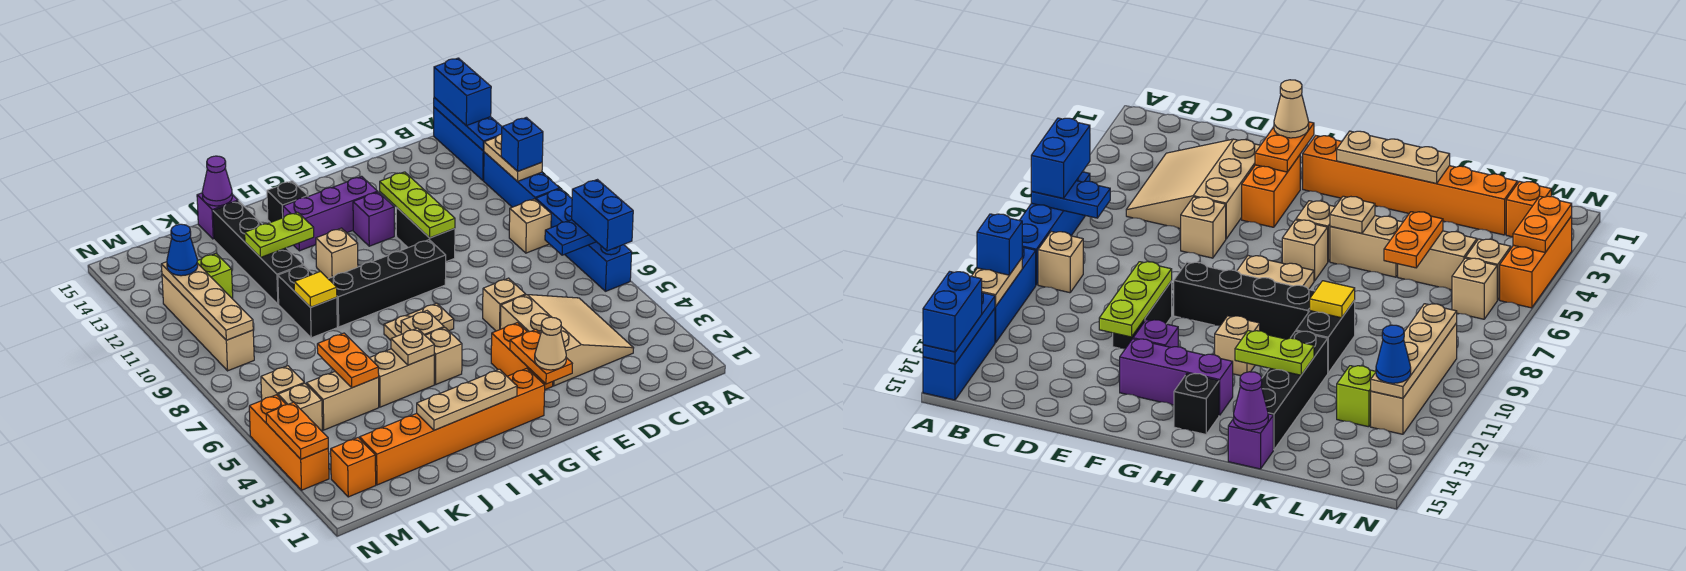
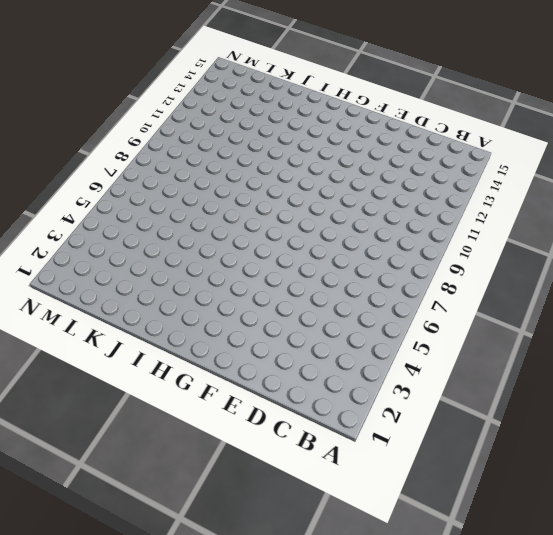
none -> blue 1x4 brick [536,189,632,291]
none -> blue 1x3 brick [484,152,560,207]
none -> blue 1x3 brick [434,107,484,180]
none -> tan 1x1 brick [509,199,551,253]

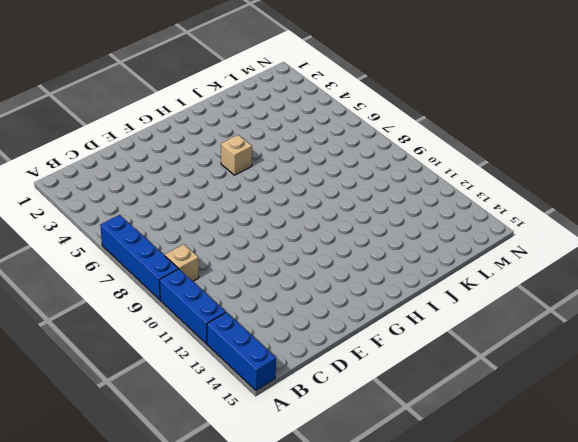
none -> tan 3x3 slope [500,295,633,386]
none -> tan 1x1 brick [483,278,526,331]
none -> black 1x2 brick [396,207,455,262]
none -> orange 1x2 brick [491,323,553,390]

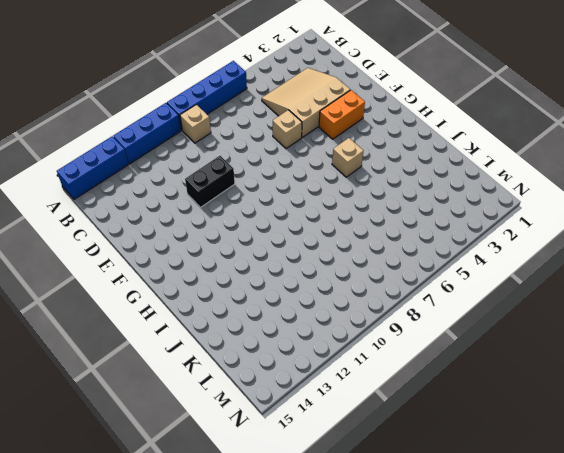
none -> black 1x4 brick [329,240,446,327]
none -> purple 1x1 brick [353,192,394,246]
none -> purple 1x3 brick [283,176,378,251]
none -> orange 1x6 brick [360,368,545,485]

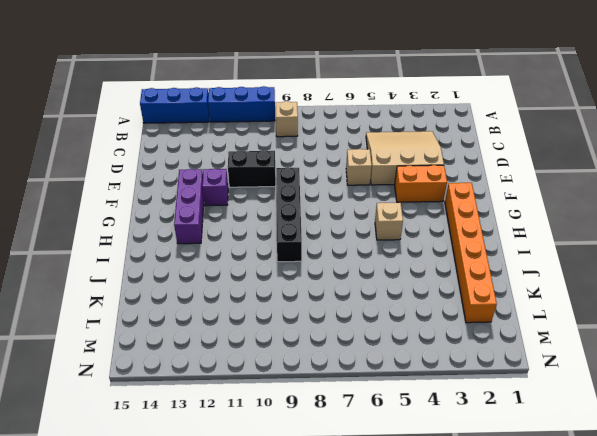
none -> blue 1x4 brick [536,189,632,291]
none -> tan 1x2 plate [384,303,454,340]
none -> tan 1x1 brick [401,311,444,335]
none -> tan 1x1 brick [316,228,358,279]

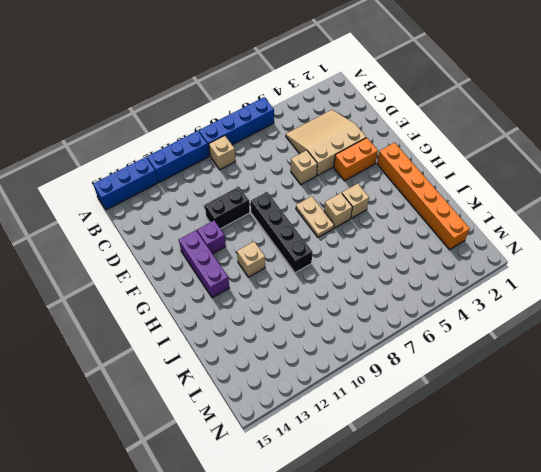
none -> black 1x1 brick [267,181,308,223]
none -> tan 1x2 brick [370,349,434,407]
none -> black 1x2 brick [278,265,337,338]
none -> black 1x4 brick [213,201,303,304]

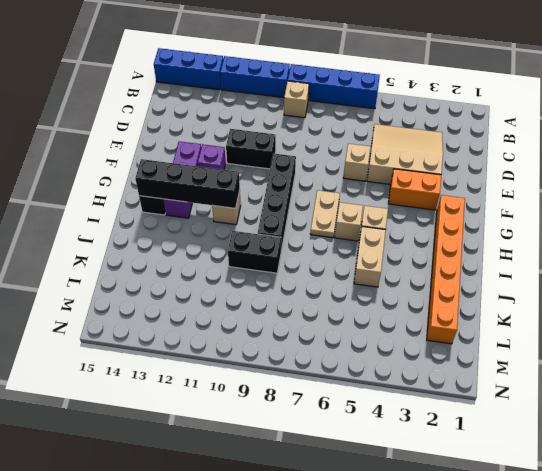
black 1x4 brick [135,159,240,208] -> black 1x4 brick moved to [213,201,303,304]
none -> purple 1x1 brick [197,193,238,239]
none -> tan 1x2 brick [307,372,379,430]
none -> lime 1x1 brick [197,254,233,299]
none -> orange 1x1 brick [331,438,376,497]

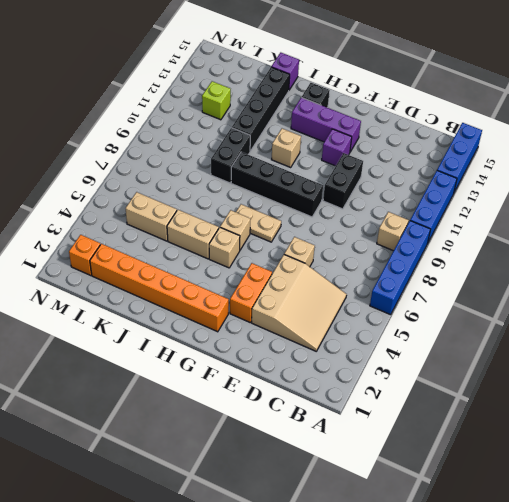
none -> tan 1x1 brick [278,383,322,431]
none -> tan 1x1 brick [261,366,304,400]
none -> tan 1x4 brick [162,274,254,371]
none -> orange 1x3 brick [249,395,329,490]

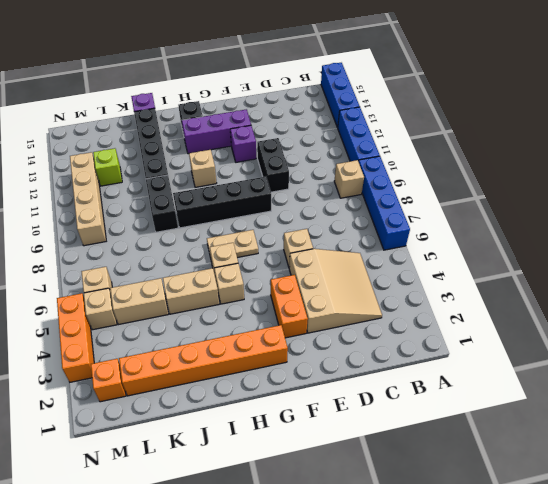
none -> blue 1x2 plate [545,220,596,255]
none -> tan 1x2 plate [484,134,542,181]
none -> blue 1x3 plate [434,97,502,151]
none -> lime 1x3 plate [380,172,455,238]

